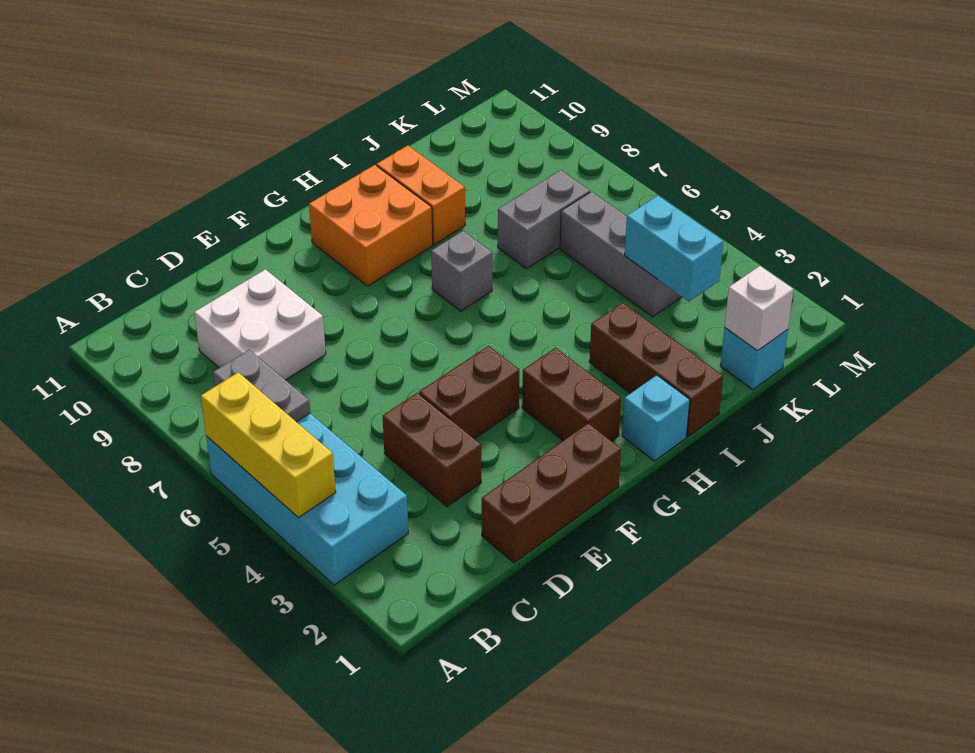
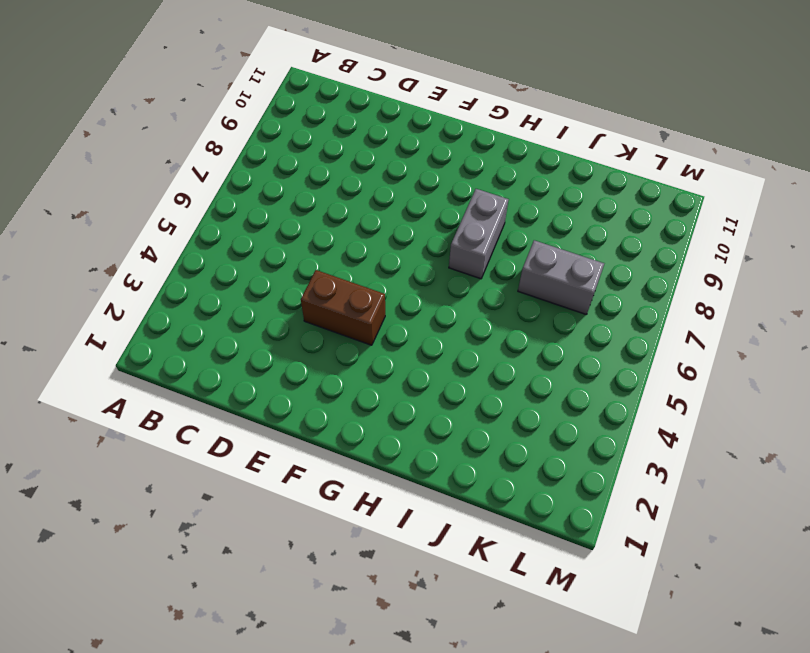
grey 1x2 brick [449,189,509,279] -> grey 1x1 brick [431,231,492,311]
none -> cyan 2x4 brick [206,413,408,585]
none -> white 2x2 brick [194,269,326,380]
none -> brown 1x3 brick [482,423,621,563]

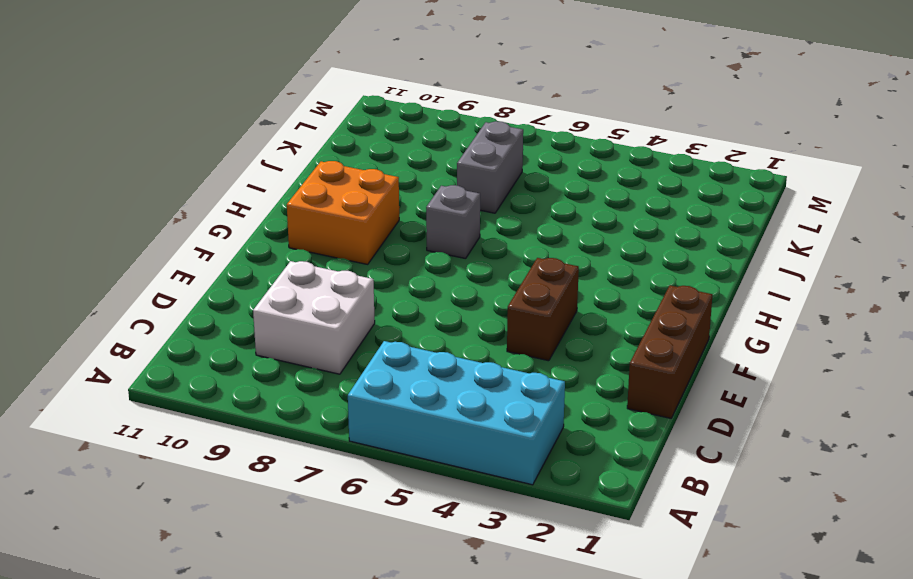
none -> brown 1x2 brick [383,393,481,506]
none -> brown 1x2 brick [522,348,621,441]
none -> cyan 1x1 brick [622,375,690,461]

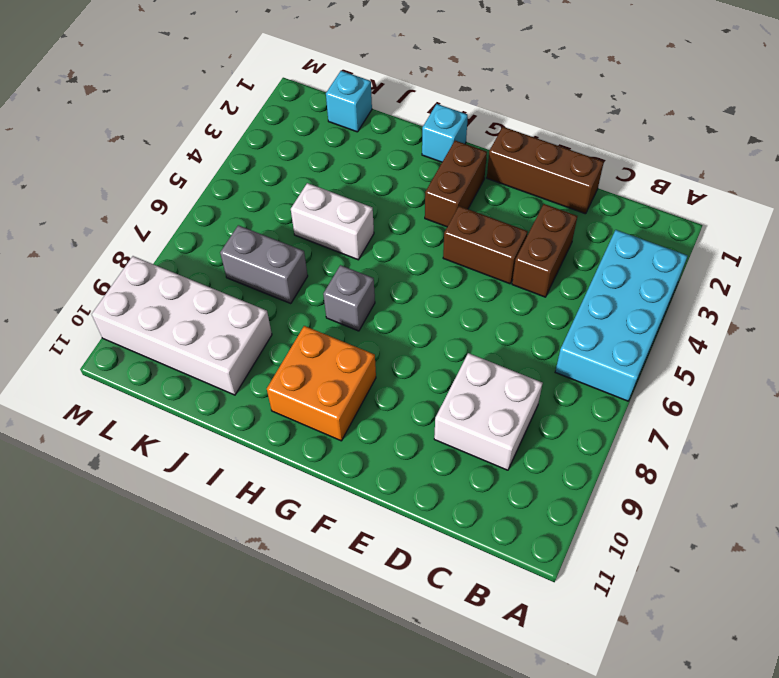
white 1x2 brick [291,183,374,260] -> none
white 2x4 brick [92,256,272,395] -> none
none -> brown 1x3 brick [589,303,723,437]
none -> orange 1x2 brick [377,146,465,245]
none -> grey 1x3 brick [560,192,682,317]

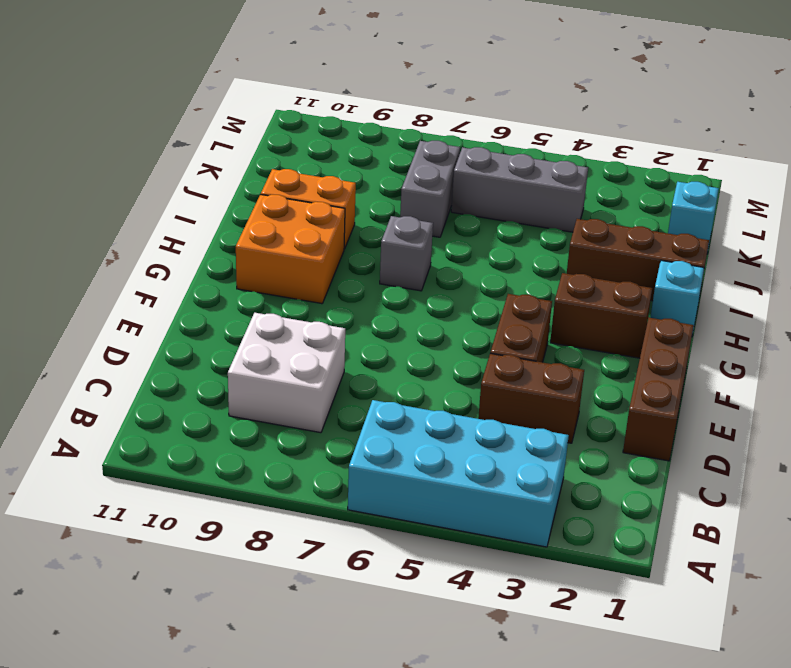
none -> yellow 1x3 brick [201,372,336,518]
none -> grey 1x2 plate [213,350,310,422]
none -> white 1x1 brick [725,266,794,351]

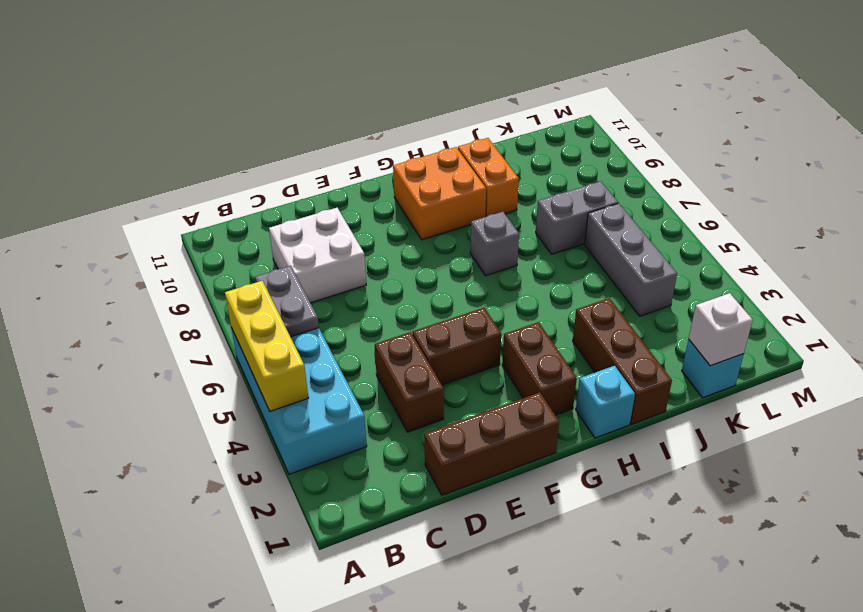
none -> cyan 1x2 brick [625,196,723,301]

